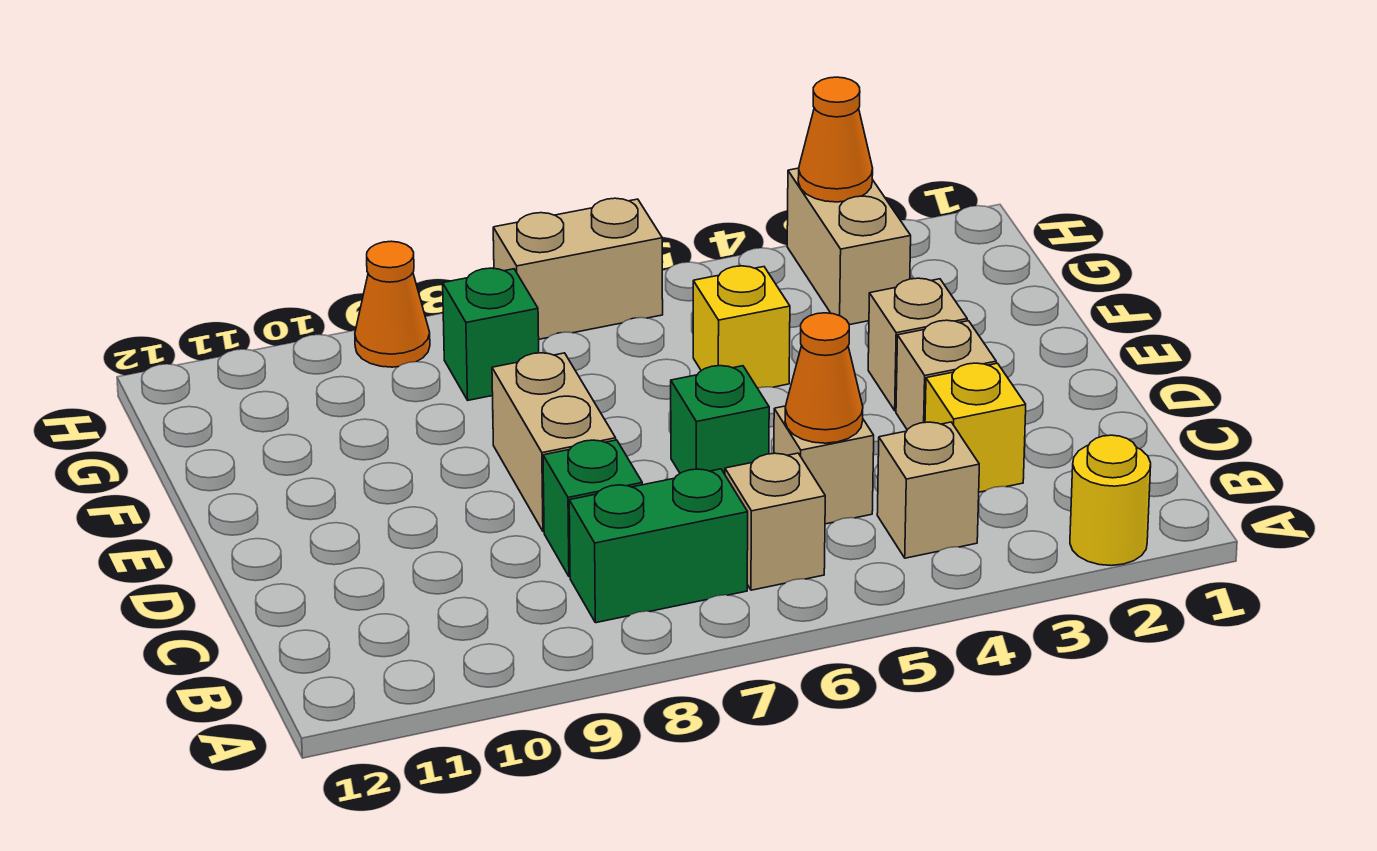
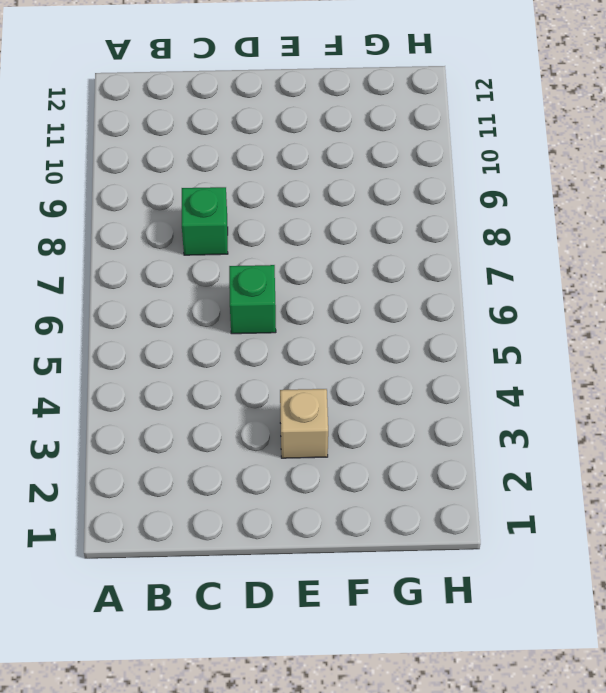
none -> yellow 1x1 round brick [1070,435,1151,566]
none -> tan 1x1 brick [877,422,979,558]
none -> tan 1x1 brick [725,453,825,590]

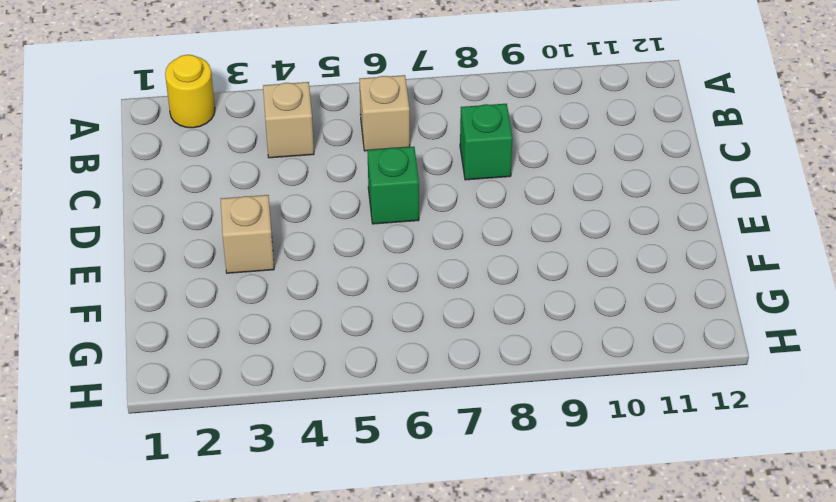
none -> green 1x2 brick [569,469,748,623]
none -> yellow 1x1 brick [925,363,1026,492]
none -> tan 1x1 brick [774,406,874,524]

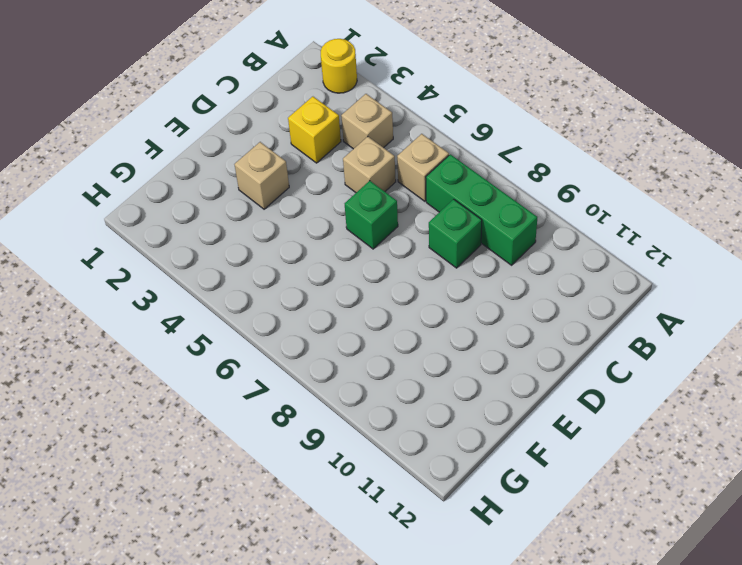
green 1x3 brick [426,154,537,265] -> green 1x2 brick [569,469,748,623]
none -> tan 1x1 brick [896,320,996,430]
none -> tan 1x2 brick [492,353,616,532]
none -> yellow 1x1 brick [693,266,790,388]

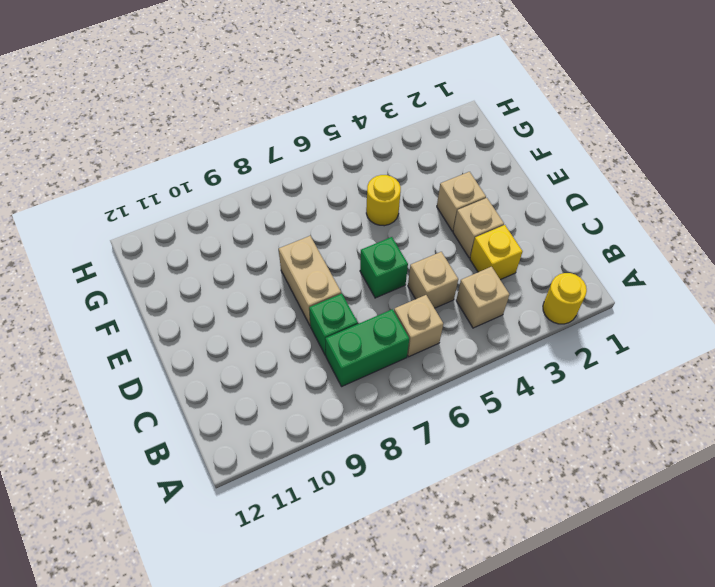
yellow 1x1 round brick [366,175,401,226] -> yellow 1x1 brick [693,266,790,388]
none -> tan 1x2 brick [787,168,911,325]
none -> green 1x1 brick [443,268,539,400]
none -> tan 1x2 brick [493,198,663,339]

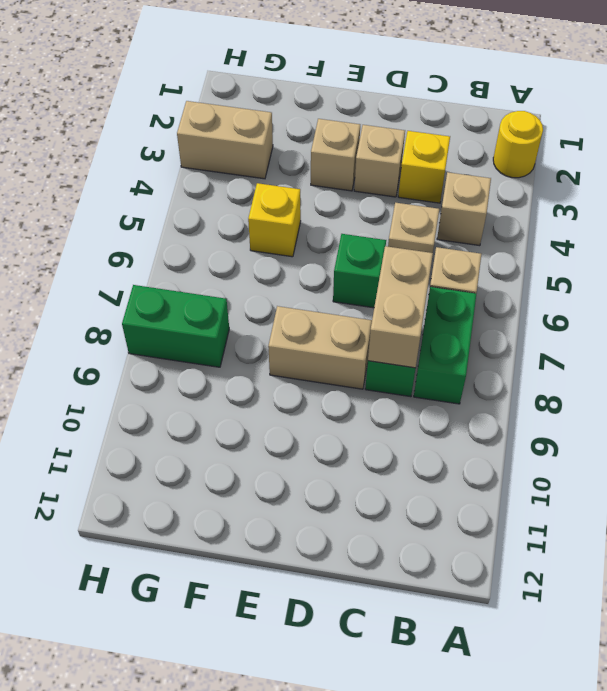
tan 1x2 brick [368,246,433,368] -> tan 1x2 brick moved to [493,198,663,339]
green 1x2 brick [122,285,229,367] -> green 1x1 brick [443,268,539,400]
none -> orange 1x1 cone [355,241,430,367]
none -> orange 1x1 cone [785,313,863,443]
none -> orange 1x1 cone [798,77,873,202]

